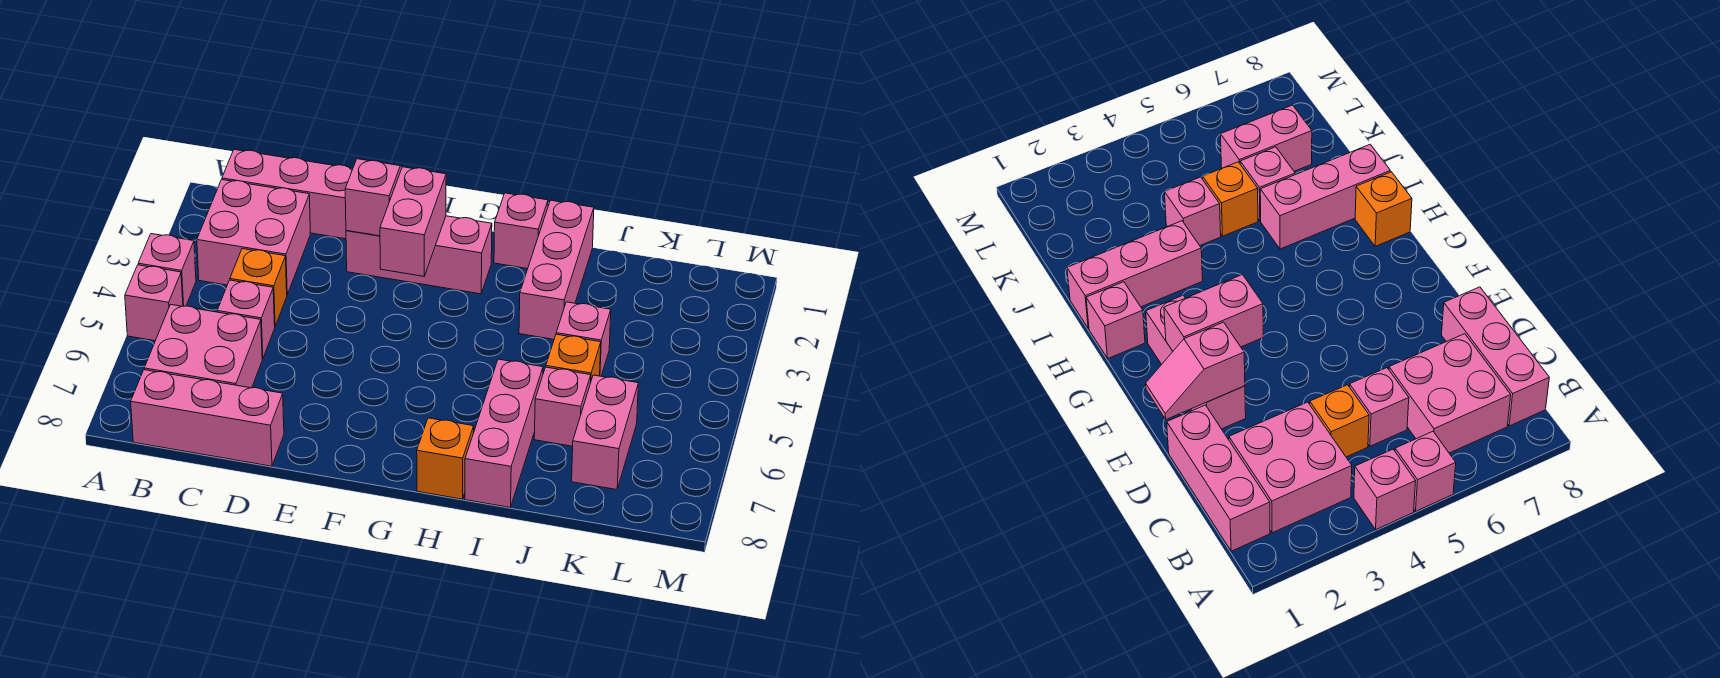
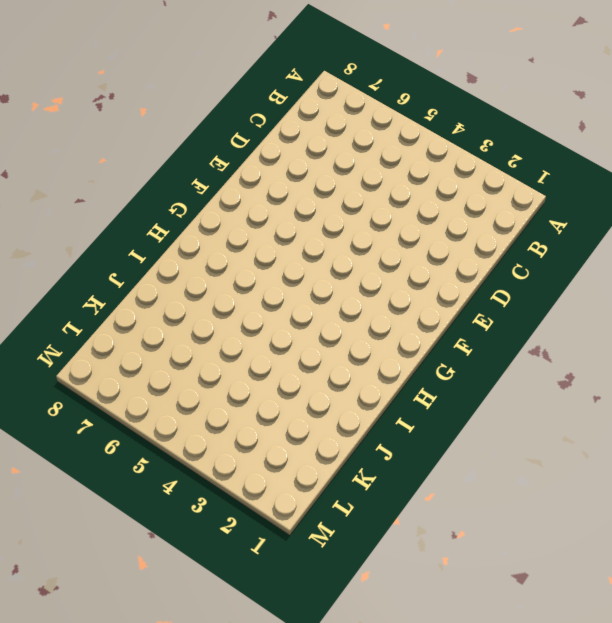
none -> pink 1x1 brick [138,234,196,306]
none -> pink 1x1 brick [125,265,183,341]
none -> pink 1x3 brick [222,149,353,239]

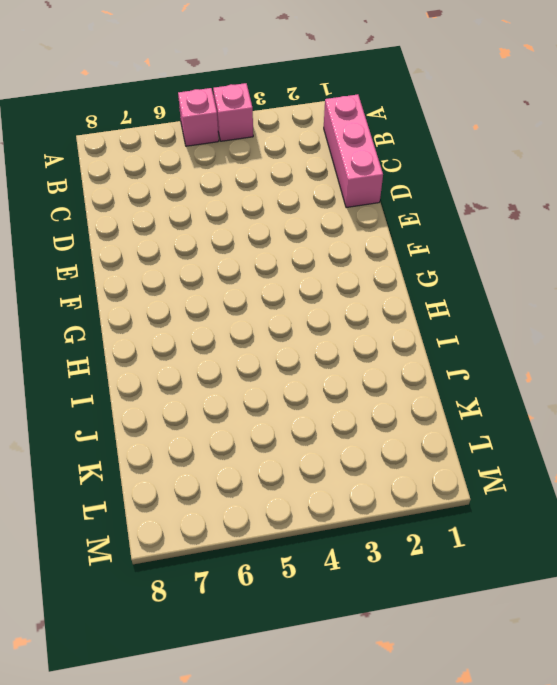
none -> pink 2x2 brick [197,180,310,294]
none -> pink 2x2 brick [144,304,262,388]
none -> pink 1x3 brick [131,370,284,466]

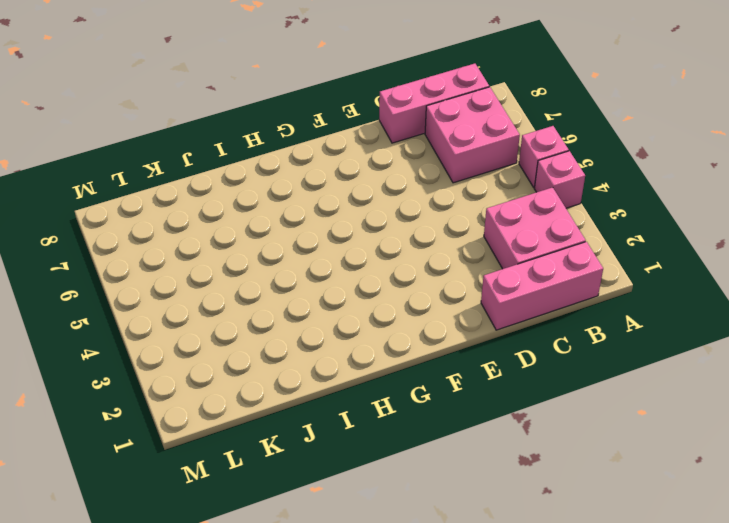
none -> orange 1x1 brick [230,249,287,326]
none -> pink 1x1 brick [217,280,275,359]
none -> pink 1x3 brick [346,216,492,294]

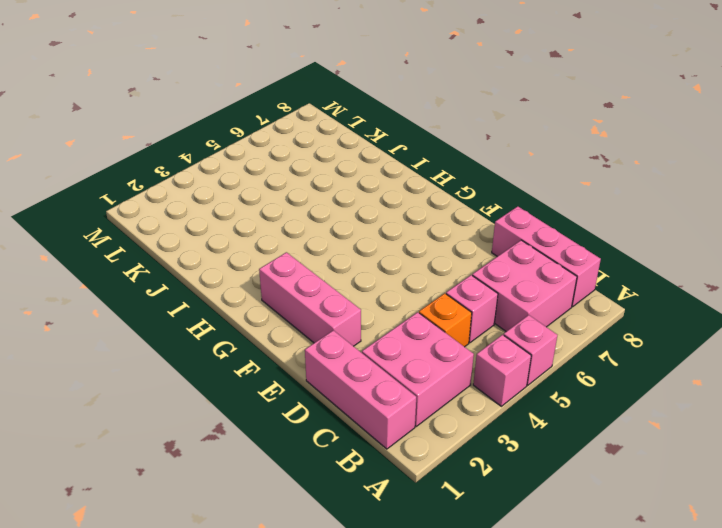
none -> pink 1x1 brick [494,193,548,269]
none -> orange 1x1 brick [417,418,474,499]
none -> pink 1x3 brick [519,200,594,339]

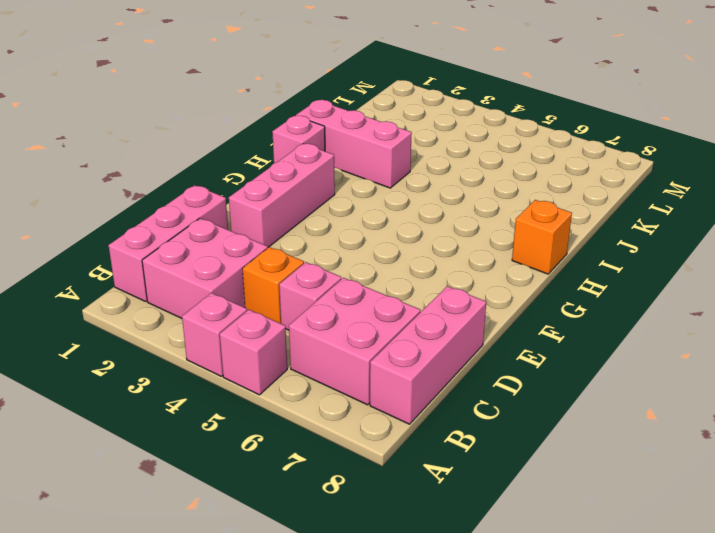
none -> pink 1x3 brick [465,359,543,507]
none -> pink 1x1 brick [556,302,611,376]
none -> orange 1x1 brick [546,334,601,383]

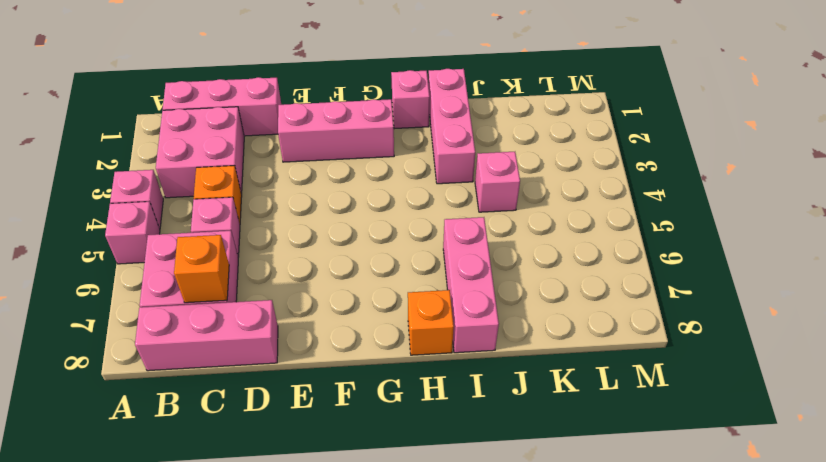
orange 1x1 brick [174,235,229,303] -> orange 1x1 brick moved to [546,334,601,383]
none -> pink 1x1 brick [534,367,591,446]
none -> pink 1x2 brick [572,375,638,490]
none -> pink 1x2 slope [345,159,402,236]

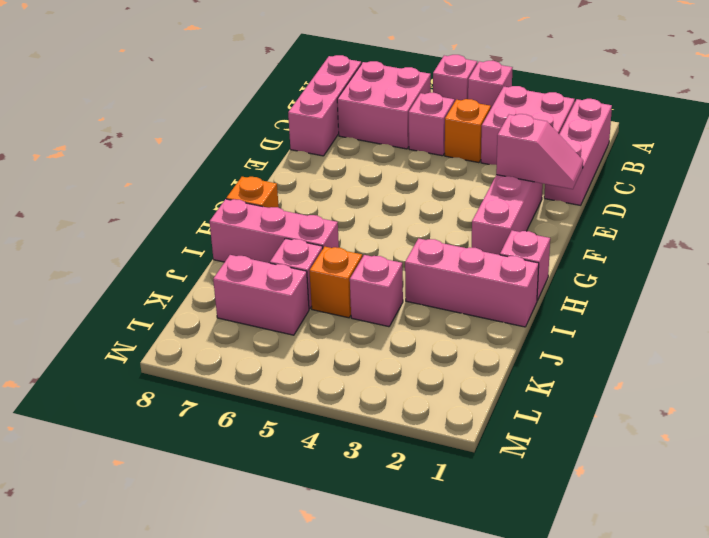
none -> pink 1x2 brick [380,167,446,276]

